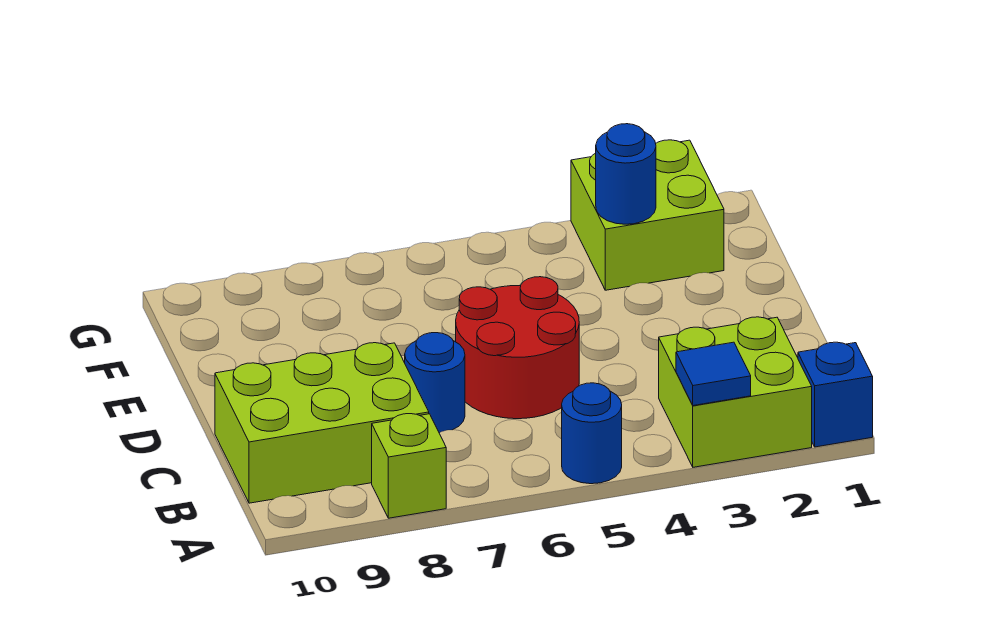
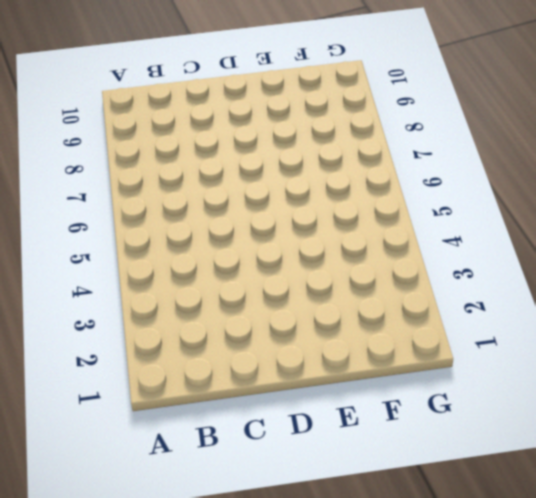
none -> blue 1x1 brick [798,342,873,447]
none -> lime 2x2 brick [659,317,812,467]

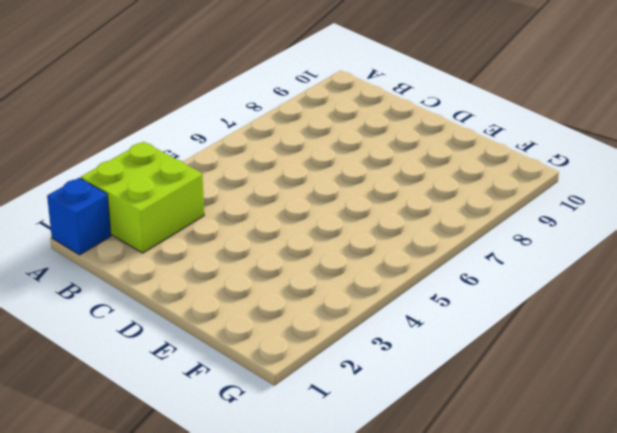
none -> blue 1x1 round brick [562,383,622,484]
none -> lime 1x1 brick [372,414,446,518]

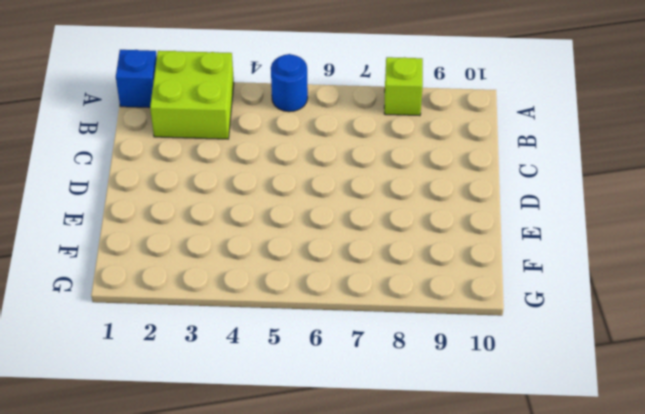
none -> lime 2x3 brick [215,343,429,503]
none -> red 2x2 round brick [456,277,579,419]

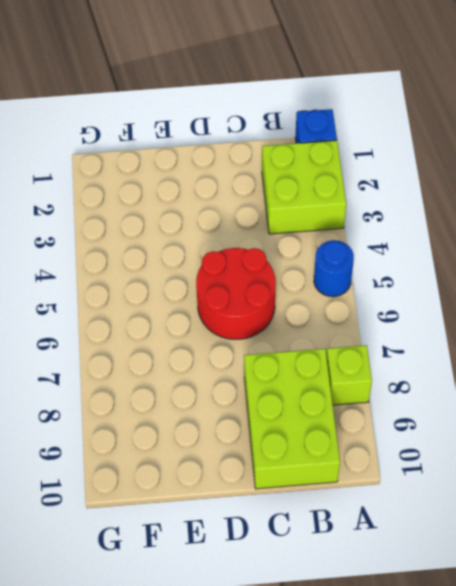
none -> blue 1x1 round brick [405,333,465,433]
none -> lime 2x2 brick [571,140,724,290]

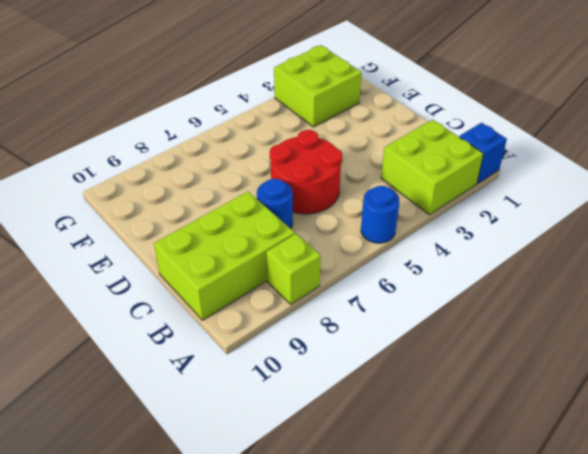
none -> blue 1x1 tile [676,342,751,406]
none -> blue 1x1 round brick [596,124,656,224]

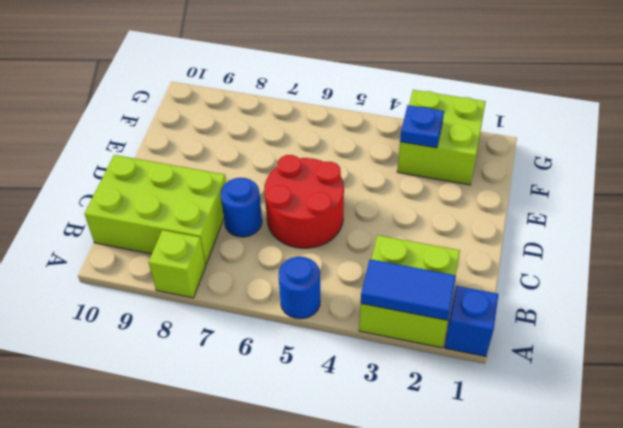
blue 1x2 tile [361,259,456,320] -> blue 1x1 tile [676,342,751,406]
blue 1x1 plate [400,105,444,148] -> blue 1x1 round brick [596,124,656,224]

